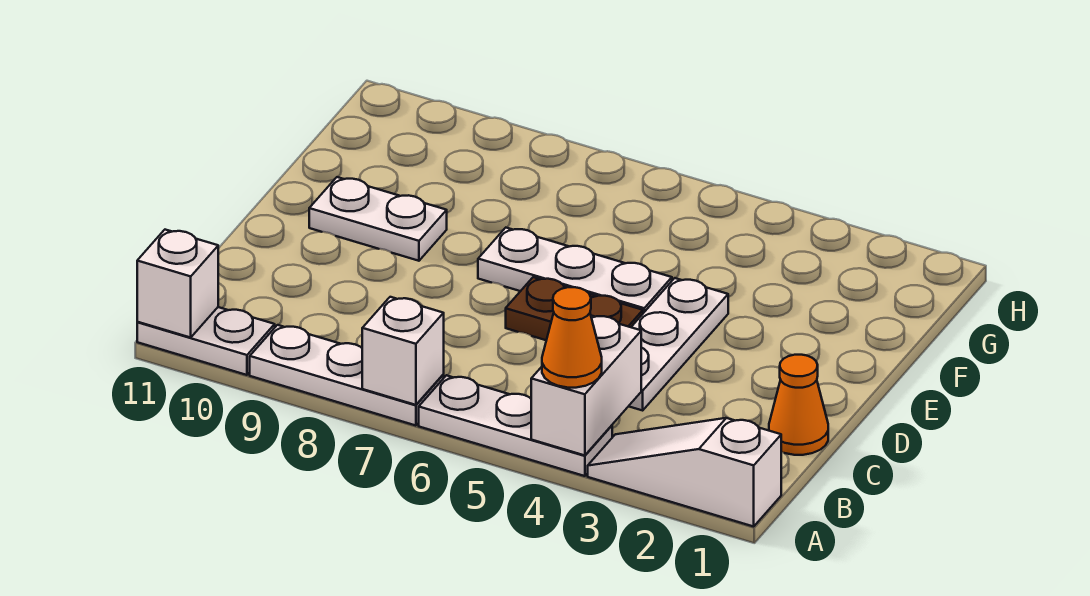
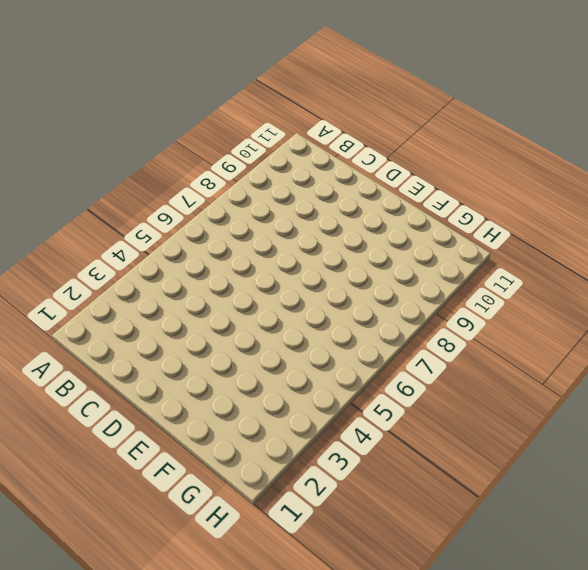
none -> white 1x3 slope [588,418,781,527]
none -> white 1x3 plate [419,375,612,476]
none -> white 1x3 plate [250,325,444,426]

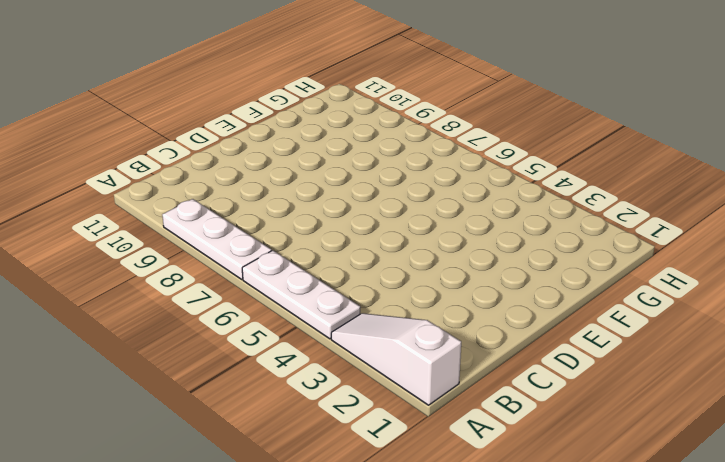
none -> white 1x2 plate [137,307,275,375]
none -> orange 1x1 cone [769,355,828,455]
none -> white 1x3 plate [629,278,728,410]

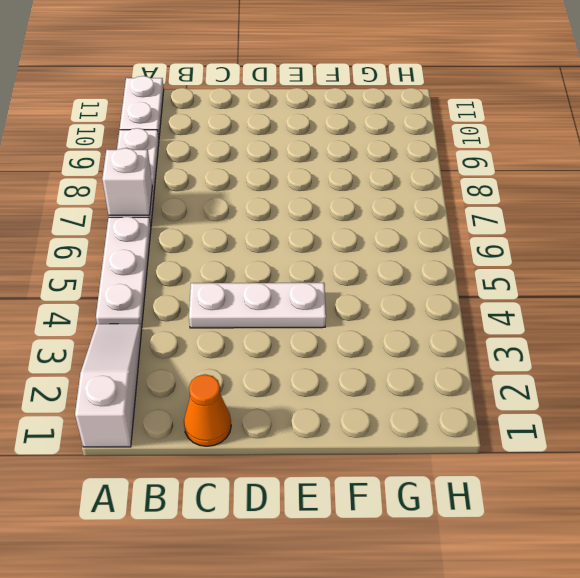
none -> brown 1x2 plate [506,277,643,340]
none -> white 1x3 plate [478,228,672,313]
none -> white 1x2 plate [309,177,447,261]

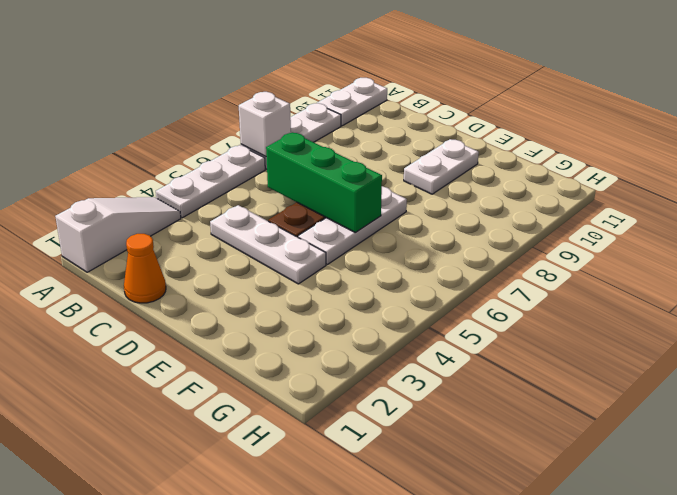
green 1x3 brick [266,132,382,233] -> none
none -> white 1x2 brick [531,316,641,455]
none -> white 1x1 brick [137,230,218,338]
none -> orange 1x1 cone [542,287,602,388]

